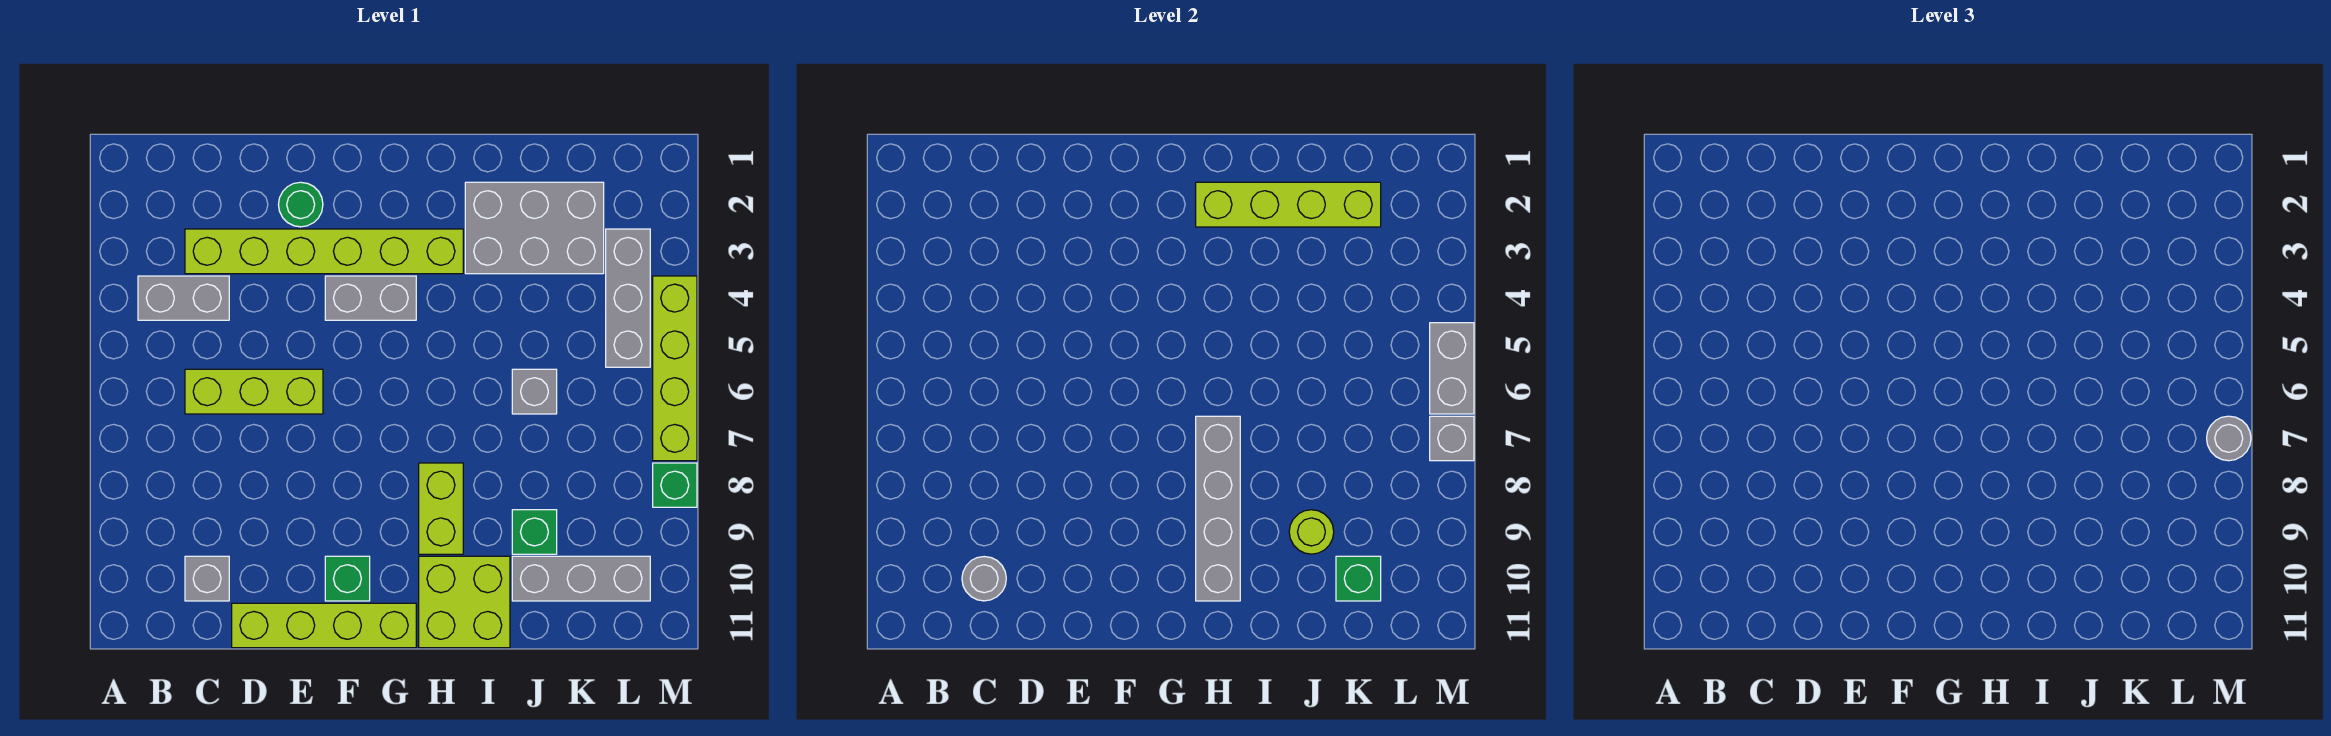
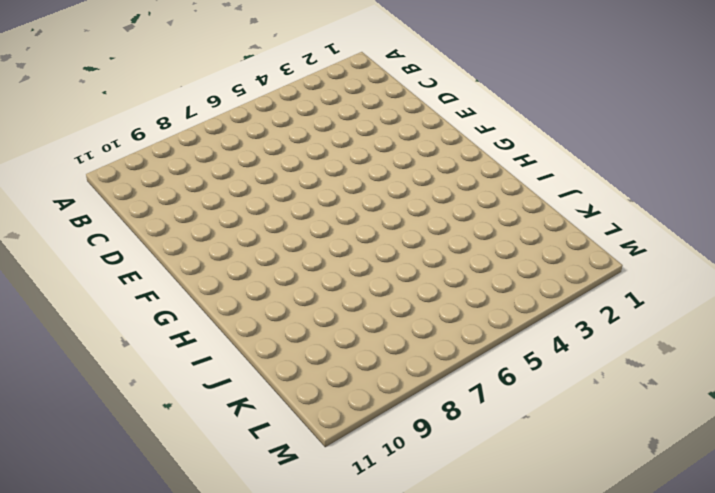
none -> grey 1x2 brick [138,276,229,320]
none -> lime 1x6 brick [185,229,463,274]
none -> lime 1x3 brick [185,369,323,414]

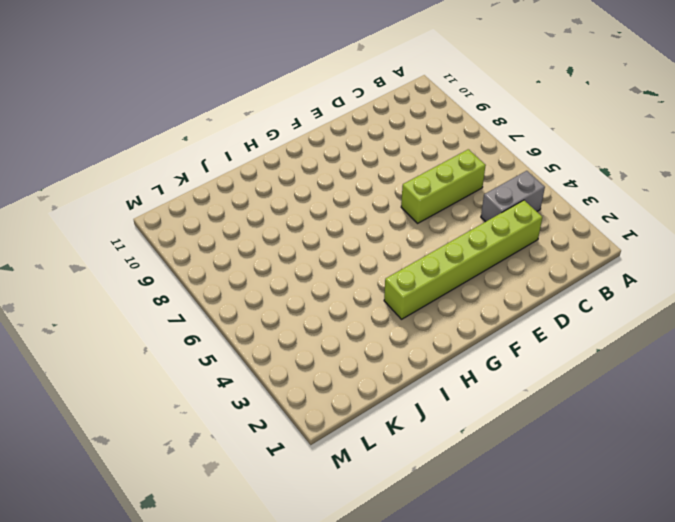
none -> grey 1x1 brick [185,556,229,601]
none -> lime 1x4 brick [232,603,416,648]
none -> green 1x1 round brick [278,182,323,227]

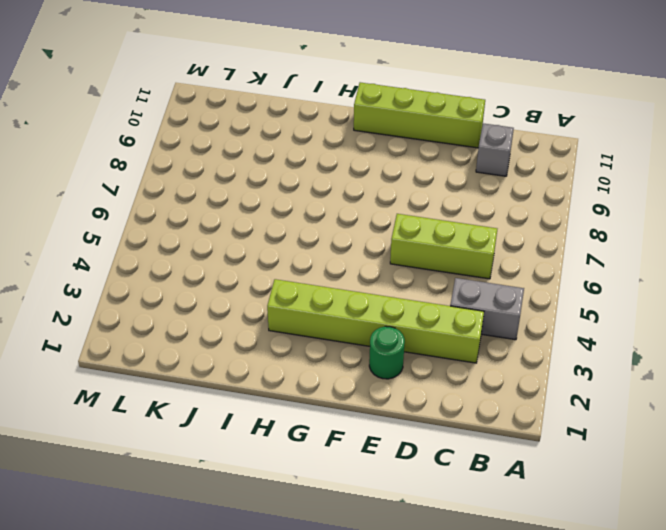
none -> grey 1x2 brick [325,276,416,320]
none -> green 1x1 brick [325,556,370,601]
none -> lime 1x2 brick [419,463,463,554]

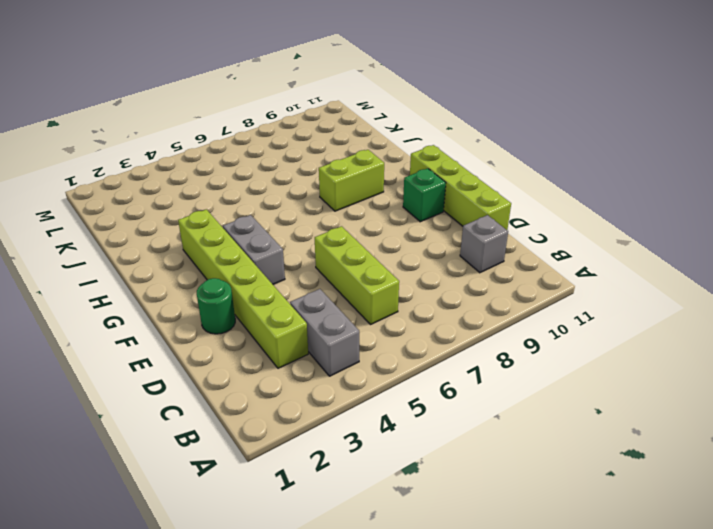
none -> lime 2x2 brick [419,556,510,648]
none -> grey 2x3 brick [465,182,604,274]
none -> grey 1x1 brick [512,369,557,414]

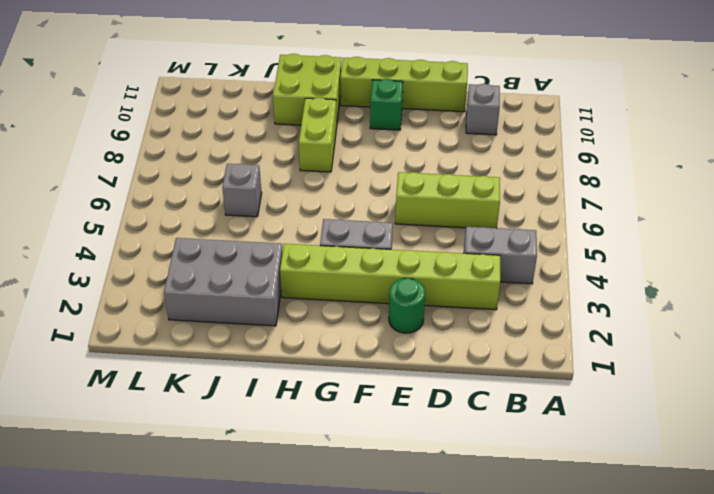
none -> green 1x1 brick [512,510,557,554]
none -> grey 1x3 brick [512,556,650,601]
none -> grey 1x3 brick [606,229,650,367]

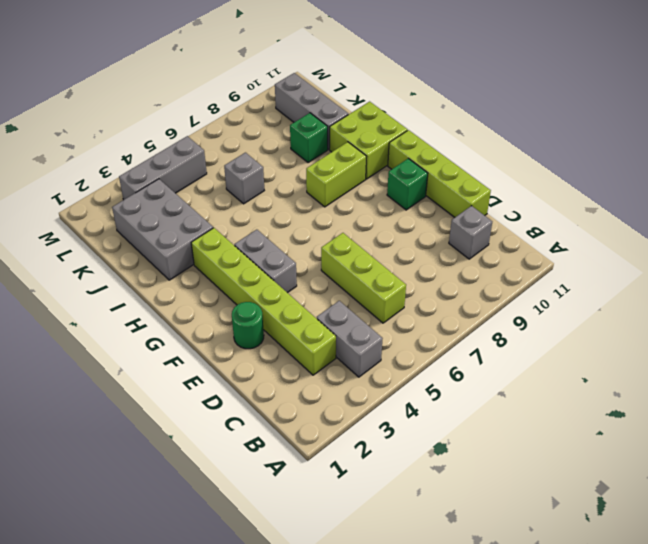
none -> lime 1x4 brick [653,276,697,461]
none -> green 1x1 brick [653,463,697,507]
none -> grey 1x1 round brick [962,557,1006,601]

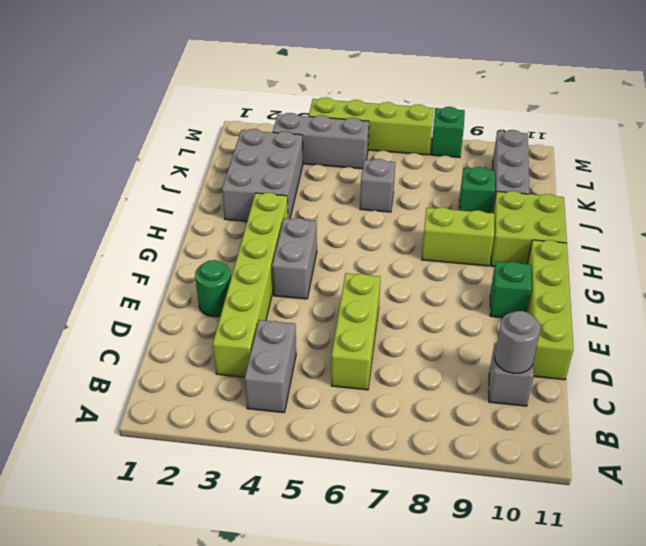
none -> lime 1x4 brick [1196,182,1381,227]
none -> grey 1x4 brick [1196,416,1240,601]
none -> lime 1x1 round brick [1289,510,1334,554]

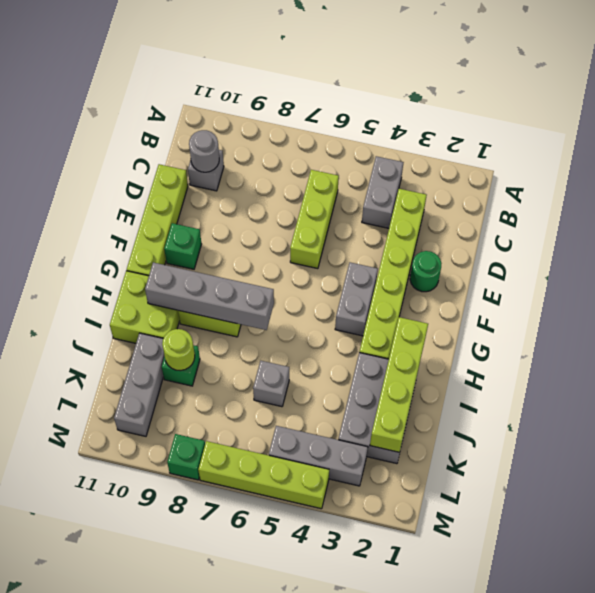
none -> green 1x1 brick [1336,556,1381,601]
none -> grey 1x2 brick [1430,323,1474,414]
none -> grey 1x1 brick [1430,416,1474,461]

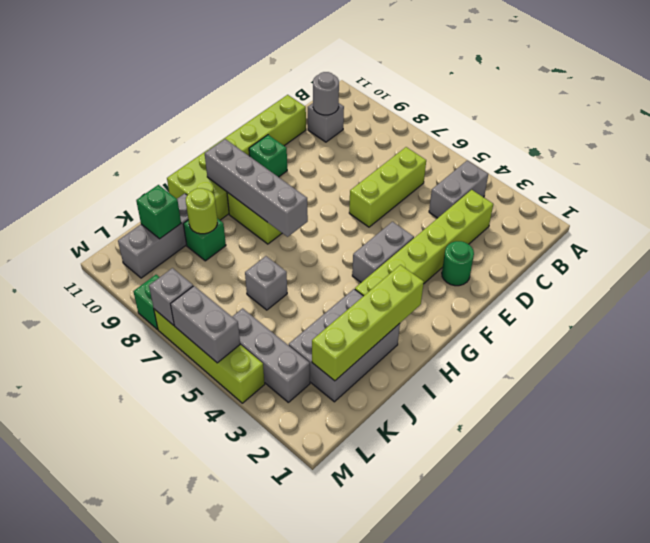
none -> grey 1x1 round brick [2207,416,2251,461]

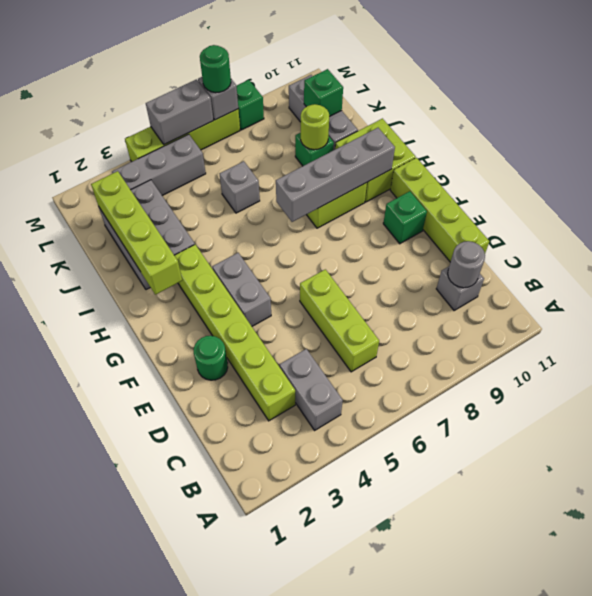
green 1x1 round brick [200,45,231,93] -> grey 1x1 round brick [2207,416,2251,461]

